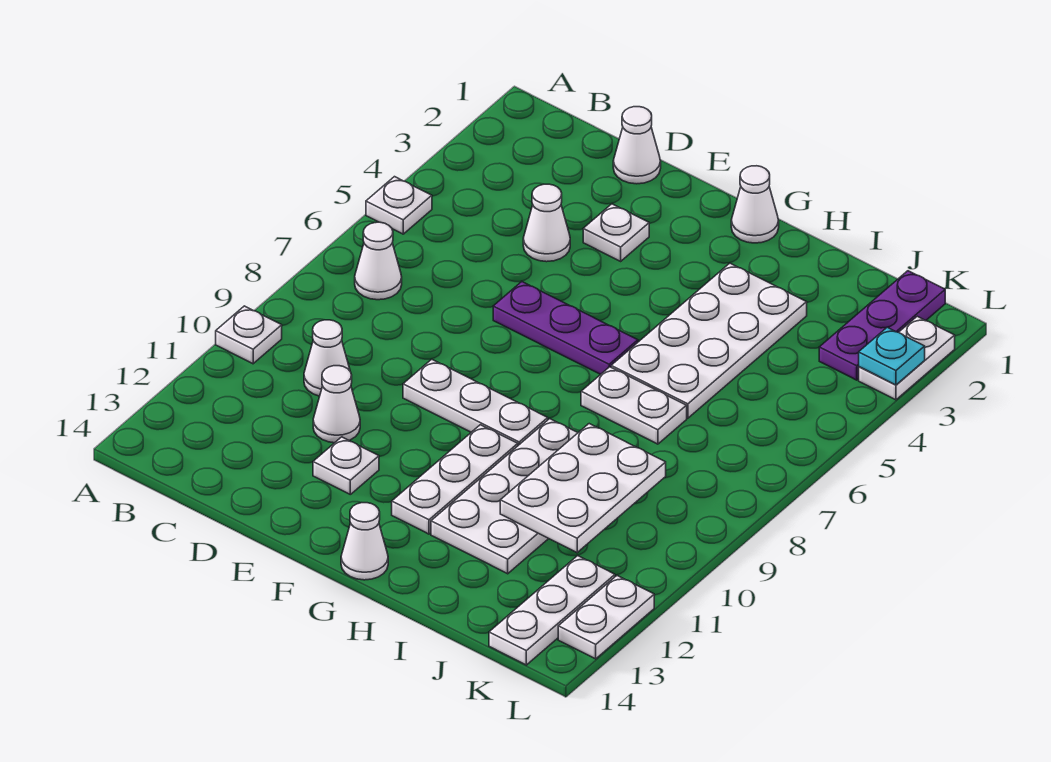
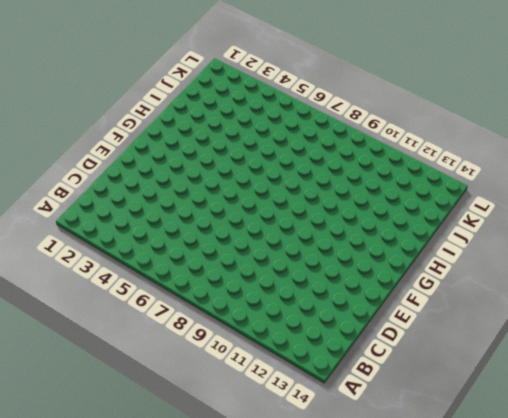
none -> white 1x1 plate [366,177,432,234]
none -> white 1x1 plate [216,306,282,364]
none -> white 1x1 cone [355,222,402,300]

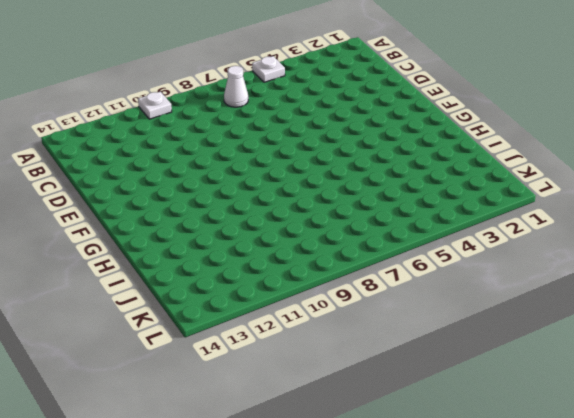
none -> white 1x1 cone [304,320,350,396]
none -> white 1x1 cone [613,107,661,184]
none -> white 1x1 cone [523,184,570,262]

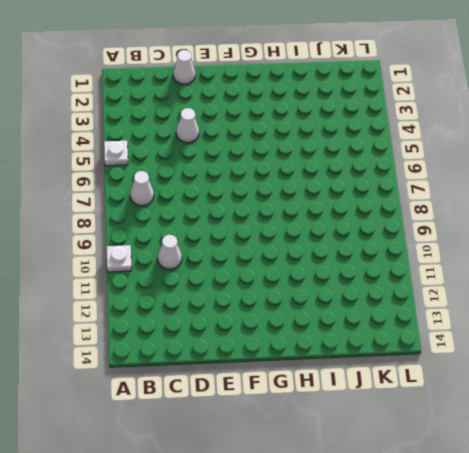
none -> white 1x1 cone [313,366,360,443]
none -> white 1x1 plate [583,204,649,261]
none -> purple 1x3 plate [493,282,638,374]

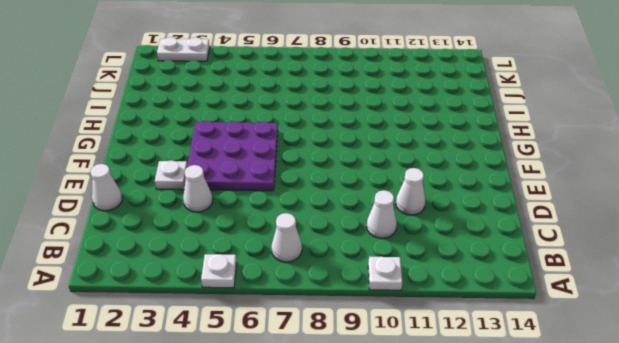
purple 3x3 plate [185,121,278,191] -> purple 1x3 plate [493,282,638,374]
none -> white 1x3 plate [403,359,548,445]
none -> white 1x1 plate [313,437,379,494]
none -> white 1x1 cone [731,166,779,243]

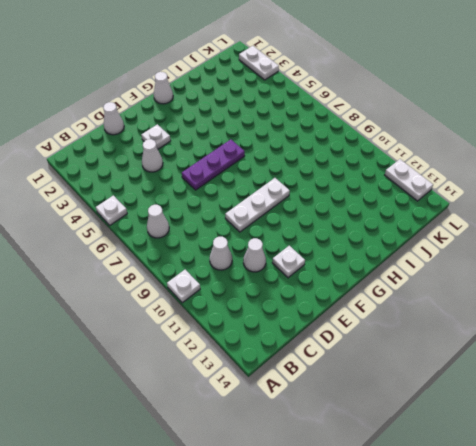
none -> white 1x3 plate [392,425,518,534]
none -> white 1x1 cone [341,503,388,580]
none -> white 2x4 plate [611,263,807,418]

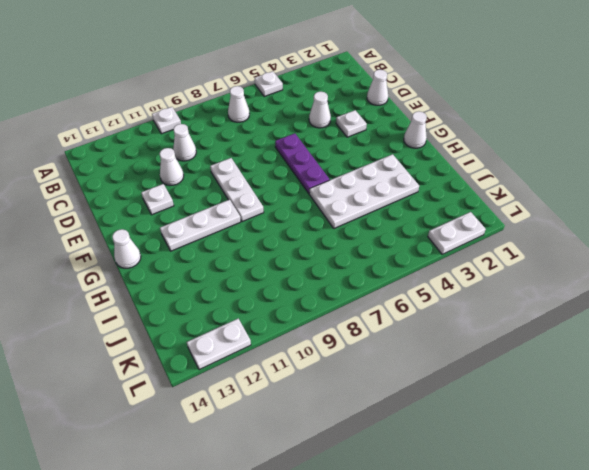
none -> white 1x2 plate [581,367,687,444]
none -> white 2x4 plate [431,419,578,574]
none -> purple 1x3 plate [819,271,945,380]

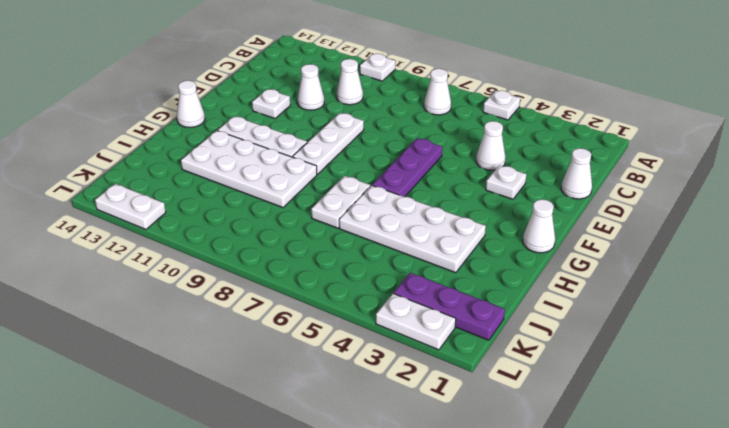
none -> white 1x3 plate [489,556,615,665]
none -> white 2x3 plate [500,424,666,553]
none -> cyan 1x1 plate [859,327,925,385]

